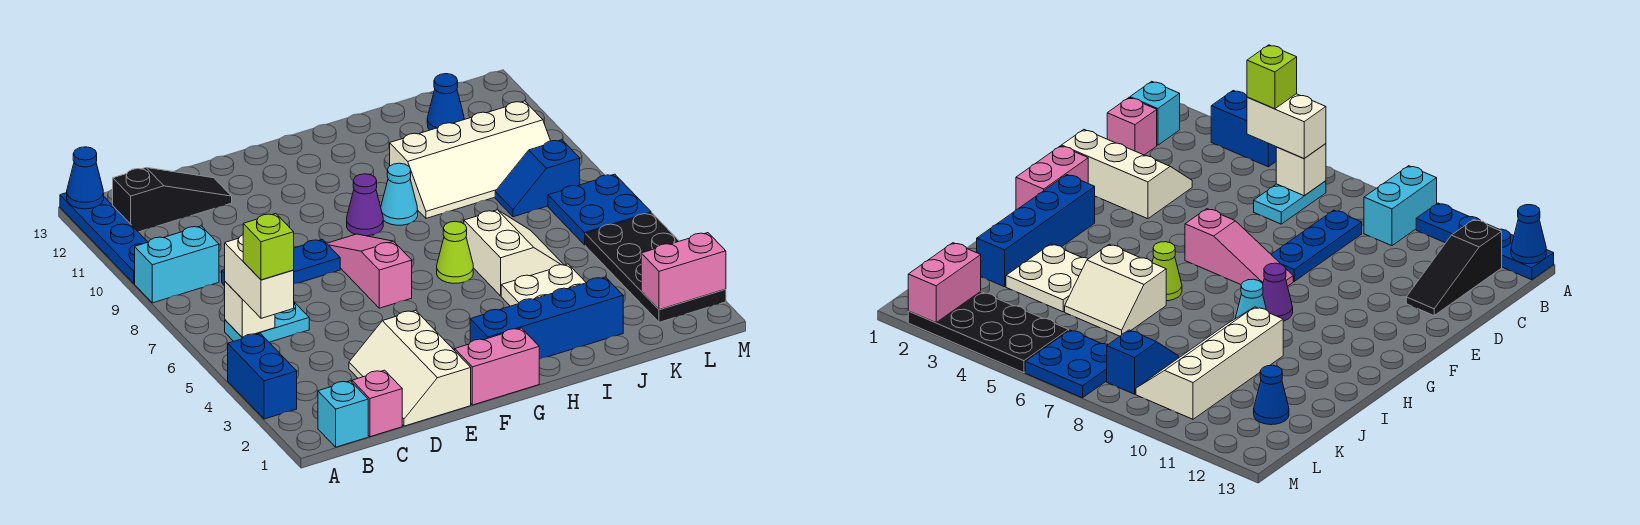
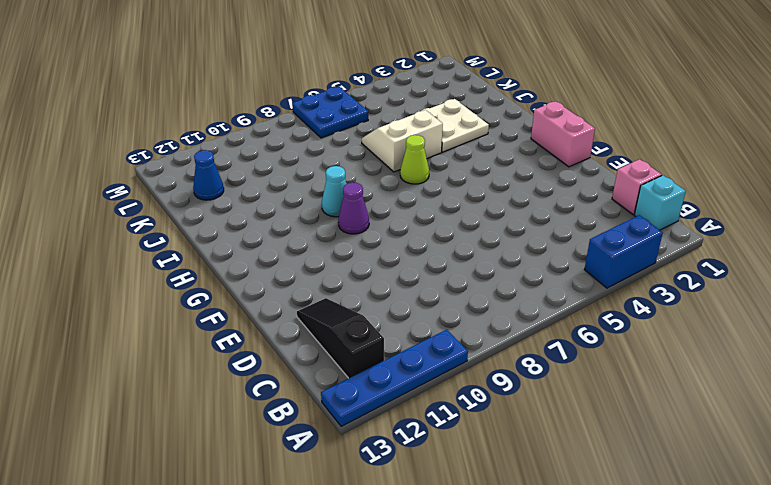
none -> cyan 1x2 brick [135,226,219,303]
none -> cyan 1x2 plate [225,302,309,342]
none -> blue 1x3 plate [222,239,340,286]

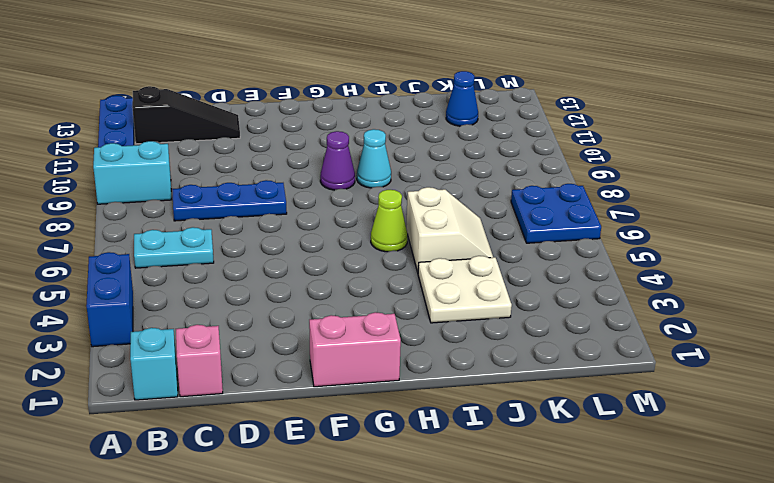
none -> white 2x3 slope [349,310,471,426]
none -> pink 1x3 slope [327,234,412,308]
none -> blue 1x4 brick [470,277,623,359]

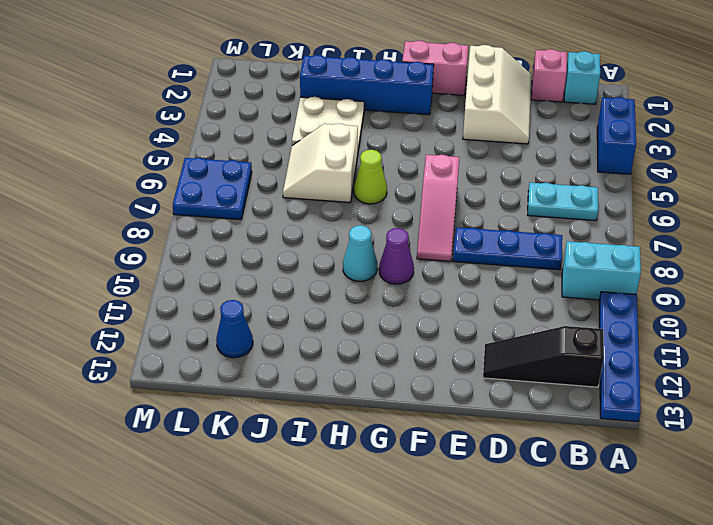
none -> white 2x4 slope [390,101,550,218]
none -> blue 1x2 slope [495,140,580,217]
none -> black 2x4 plate [585,213,726,322]

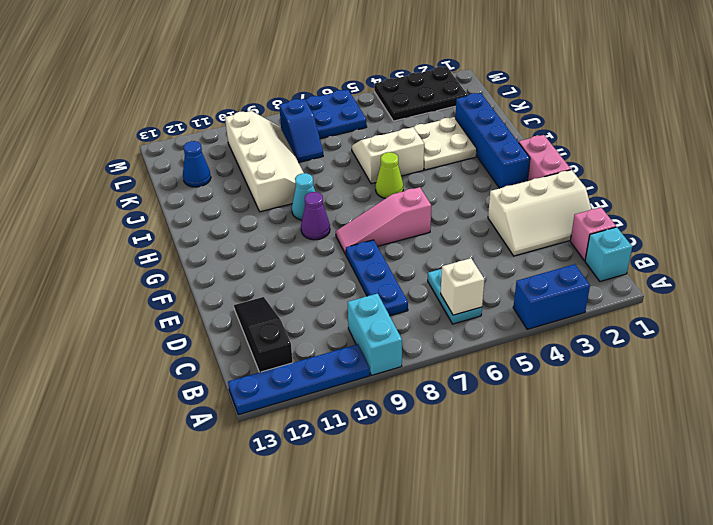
black 2x3 plate [374,67,467,121] -> black 2x4 plate [585,213,726,322]
none -> blue 1x1 cone [67,147,104,209]
none -> pink 1x2 brick [641,233,726,310]
none -> white 1x2 brick [225,235,294,318]

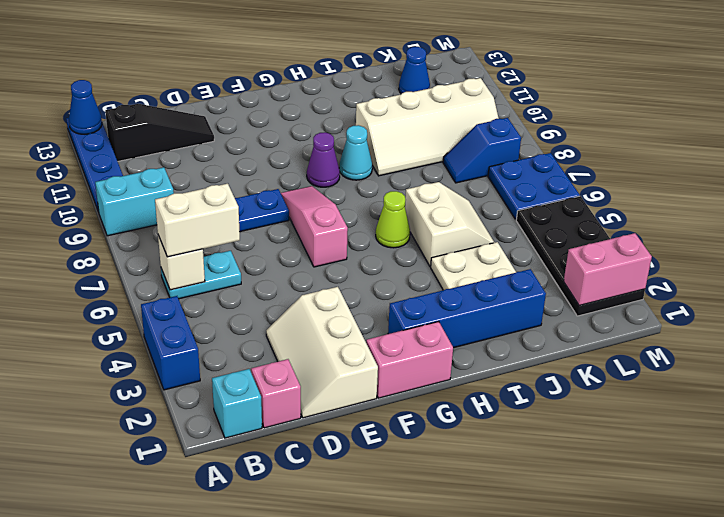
white 1x2 brick [155,184,240,257] -> white 1x2 brick turned to [225,235,294,318]
none -> lime 1x1 brick [243,213,294,280]

